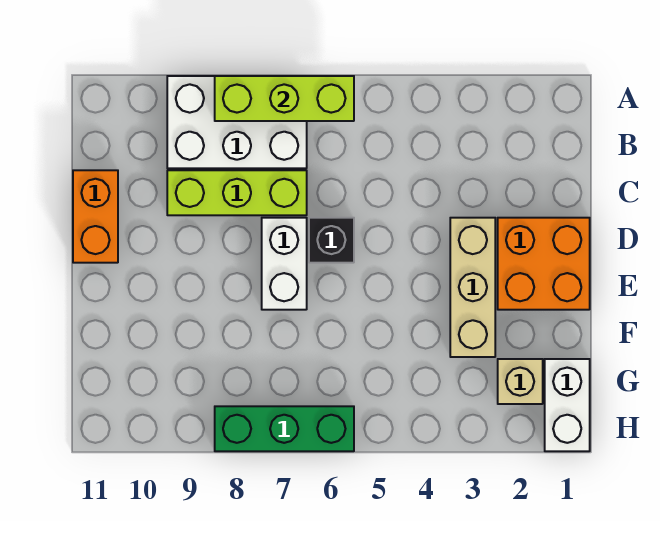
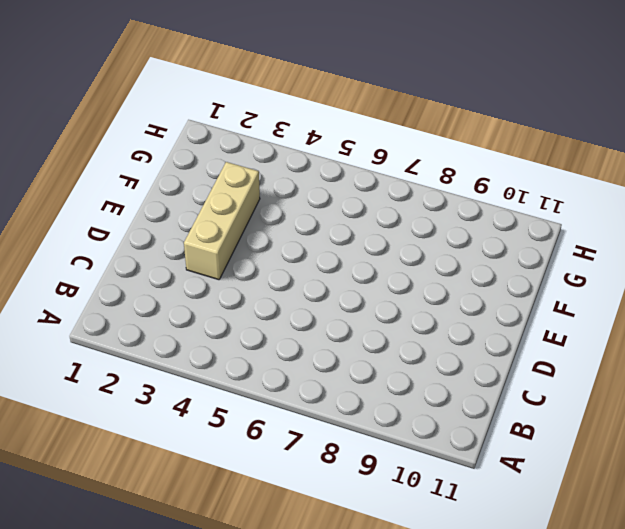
none -> white 2x3 brick [167,76,307,168]
none -> lime 1x3 brick [167,170,307,215]

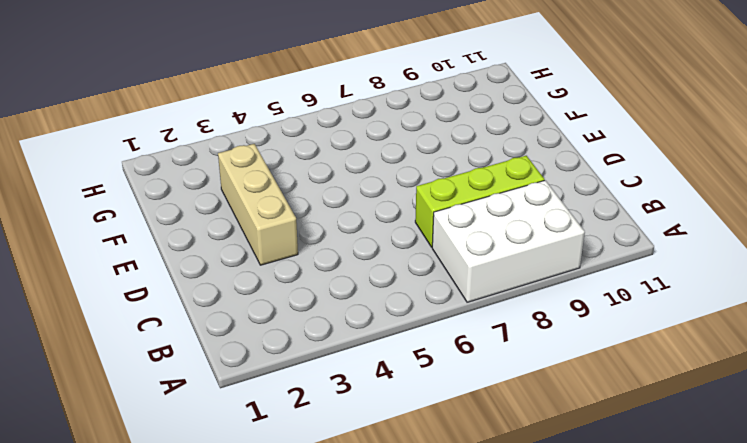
none -> orange 1x2 brick [73,170,118,263]
none -> orange 2x2 brick [498,218,590,310]

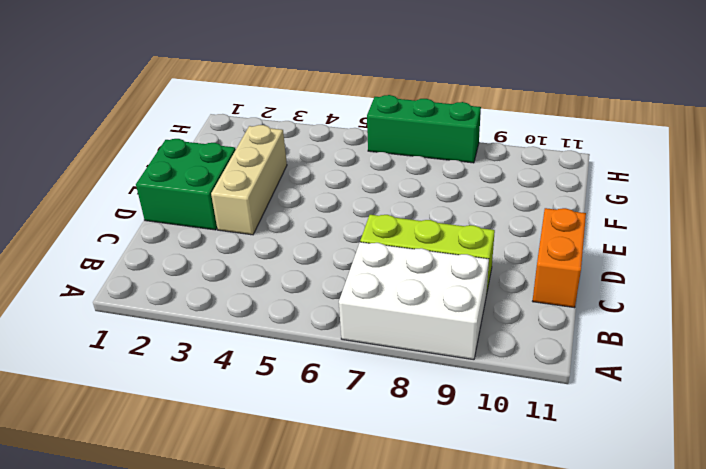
green 2x2 brick [136,139,236,230] -> orange 2x2 brick [498,218,590,310]
none -> black 1x1 brick [309,218,354,263]
none -> white 1x2 brick [262,218,307,310]

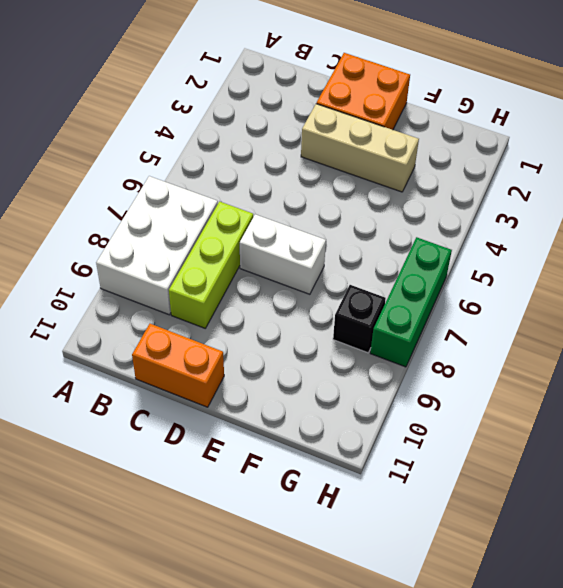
black 1x1 brick [333,285,386,353] -> black 1x1 brick moved to [309,218,354,263]
none -> white 1x2 brick [545,359,590,451]
none -> tan 1x1 brick [498,359,543,404]

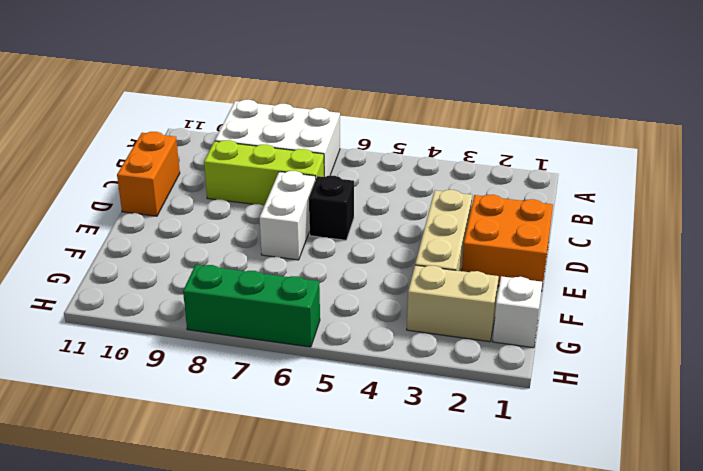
white 1x1 brick [493,276,542,348] -> white 1x2 brick [545,359,590,451]
tan 1x2 brick [407,265,499,342] -> tan 1x1 brick [498,359,543,404]
none -> lime 1x3 brick [215,76,354,121]

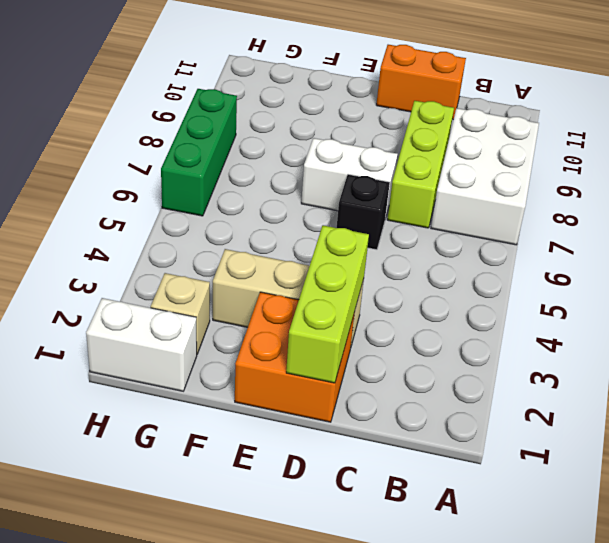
lime 1x3 brick [286,225,369,383] -> lime 1x3 brick moved to [215,76,354,121]

